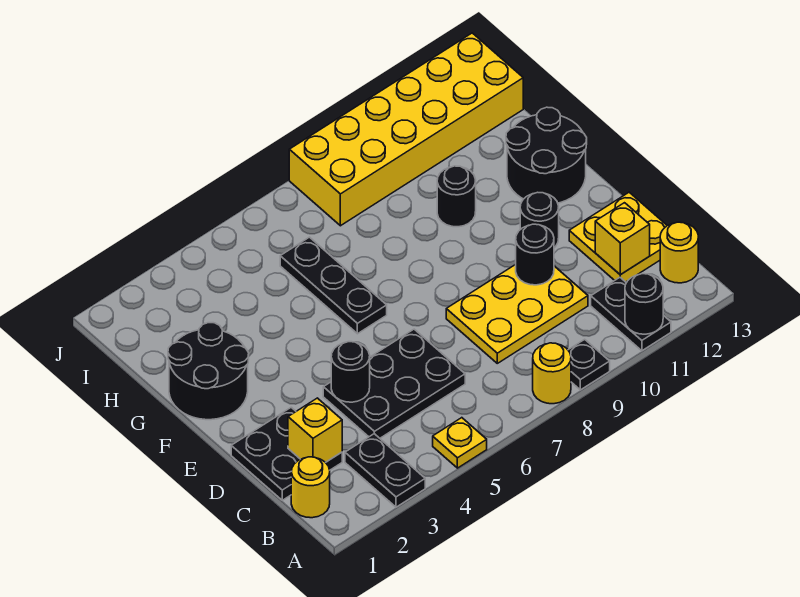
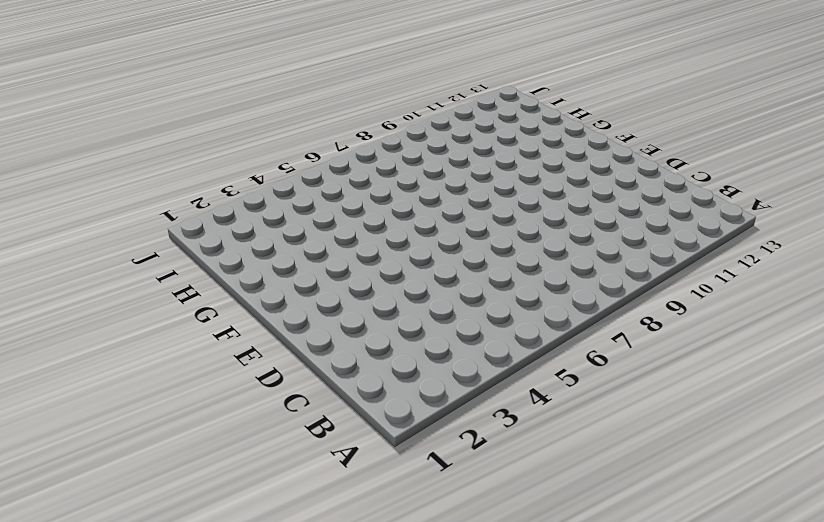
none -> black 1x2 plate [345,434,425,507]
none -> yellow 1x1 plate [433,418,487,468]
none -> yellow 1x1 round brick [533,343,571,404]

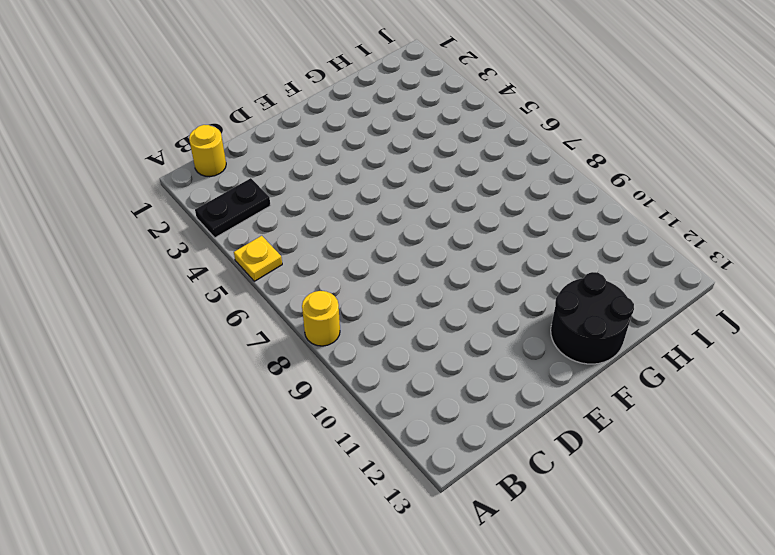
none -> black 1x1 plate [568,339,610,390]
none -> black 1x2 plate [591,278,671,351]
none -> yellow 1x1 round brick [660,222,698,283]

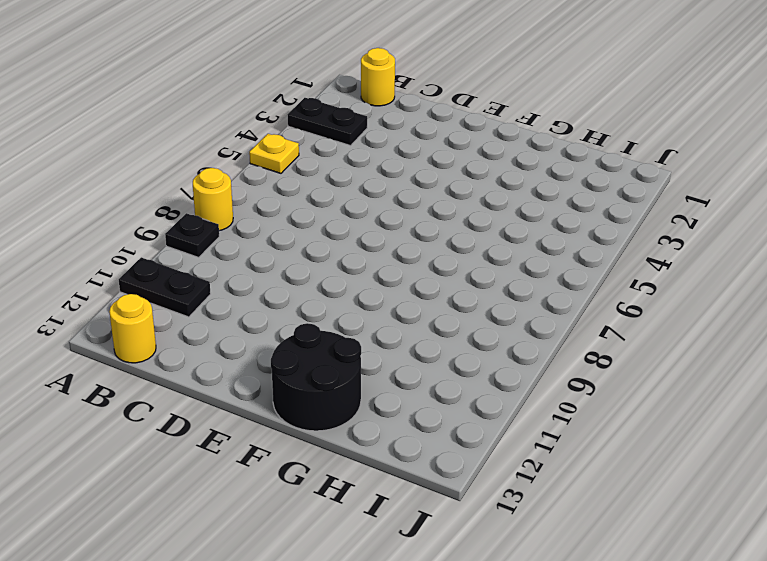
none -> black 2x2 plate [231,407,342,500]
none -> black 2x3 plate [323,329,465,438]
none -> yellow 2x3 plate [446,264,588,363]

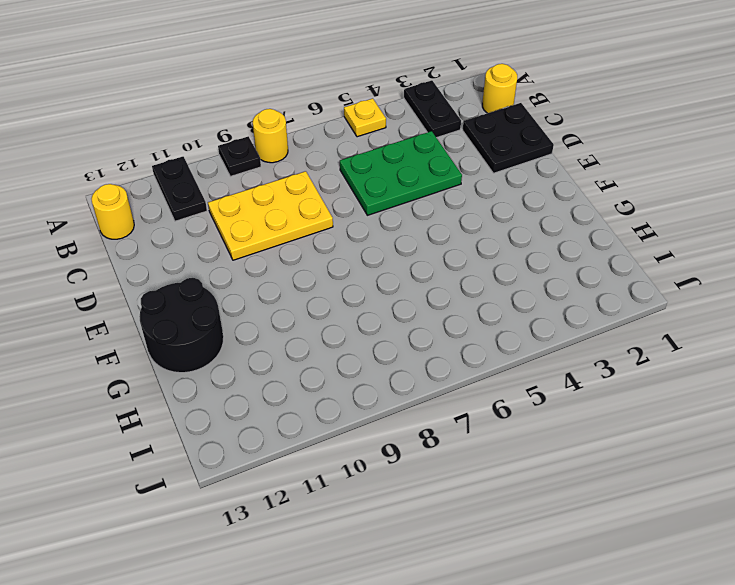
green 2x3 plate [340,131,462,215] -> black 2x3 plate [323,329,465,438]
none -> yellow 2x2 plate [569,192,667,282]
none -> black 1x1 round brick [520,192,559,248]
none -> black 2x2 round brick [168,323,249,420]

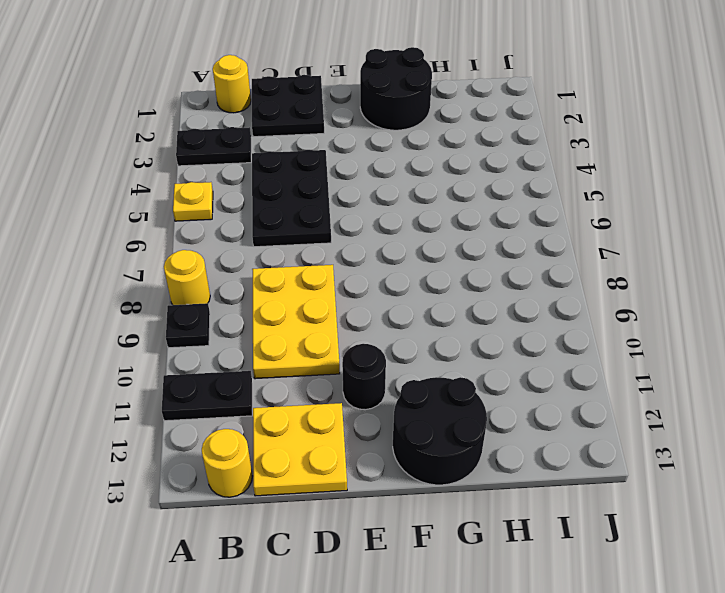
none -> black 1x3 plate [280,237,387,334]
none -> black 1x1 round brick [437,166,476,227]
none -> yellow 2x6 brick [289,33,523,226]

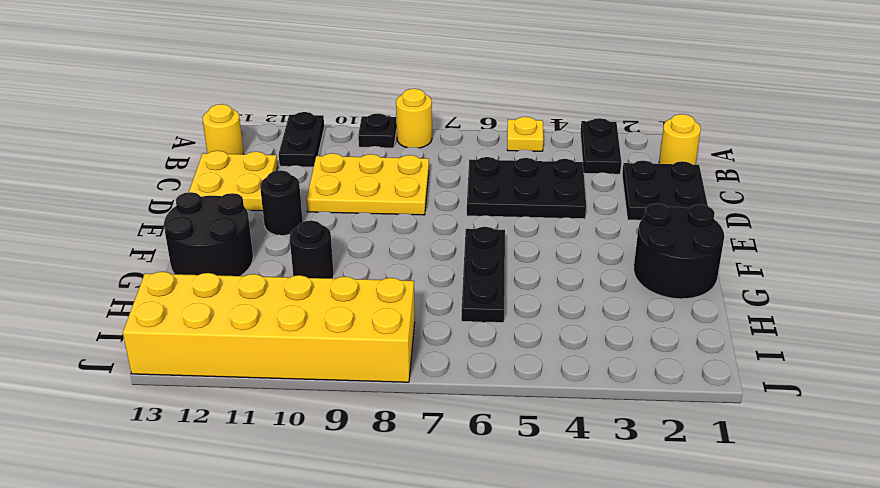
none -> black 1x1 round brick [625,274,663,334]
none -> yellow 1x1 brick [288,398,342,462]
none -> yellow 1x1 brick [595,203,650,275]

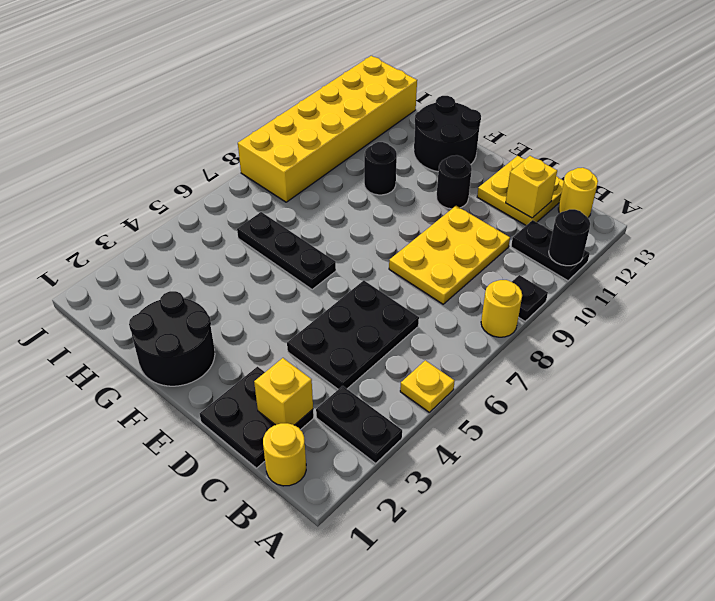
none -> black 1x1 round brick [331,342,370,402]
none -> black 1x1 round brick [516,224,554,285]

